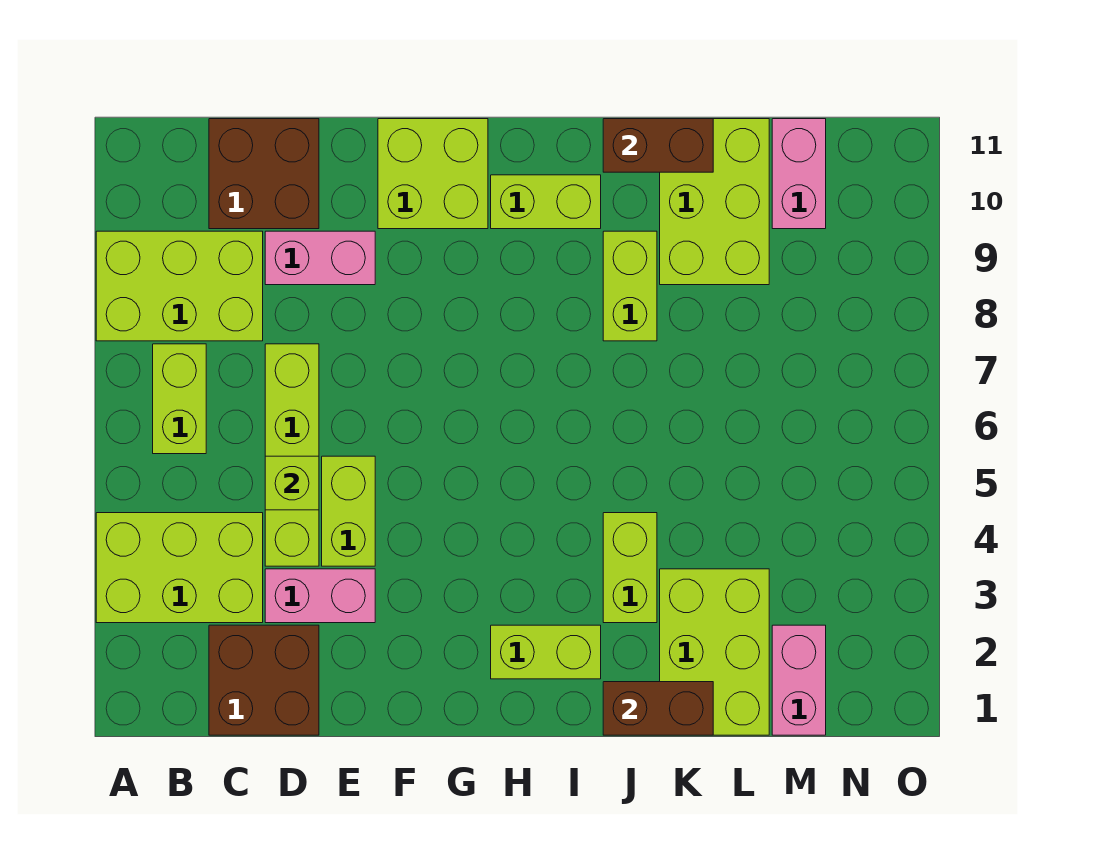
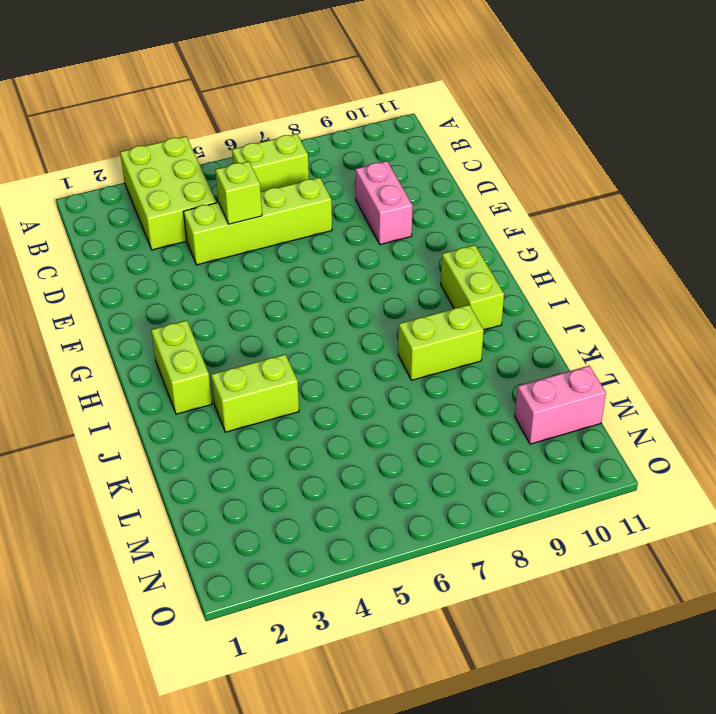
none -> lime 2x3 brick [96,231,263,341]
none -> brown 2x2 brick [209,625,319,735]
none -> brown 2x2 brick [209,119,319,229]

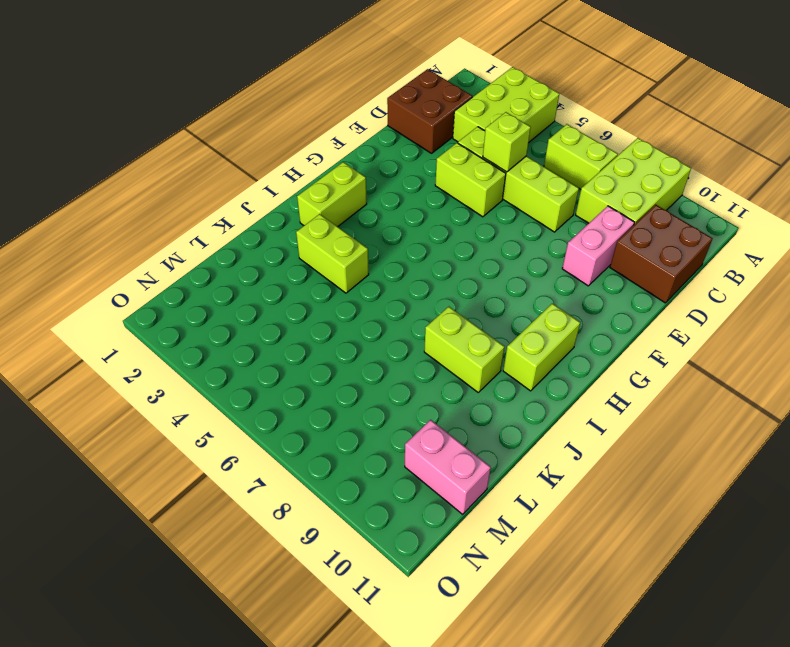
none -> pink 1x2 brick [265,569,375,623]
none -> lime 2x2 brick [378,119,488,229]
none -> lime 2x3 brick [660,569,769,735]

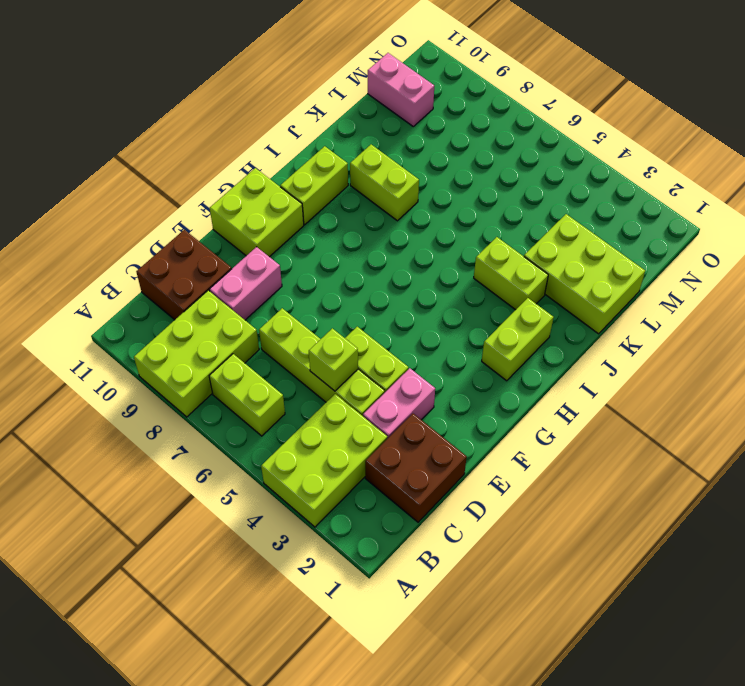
none -> lime 2x3 brick [660,119,769,285]
none -> pink 1x2 brick [772,625,826,735]
none -> brown 1x2 brick [603,682,713,735]

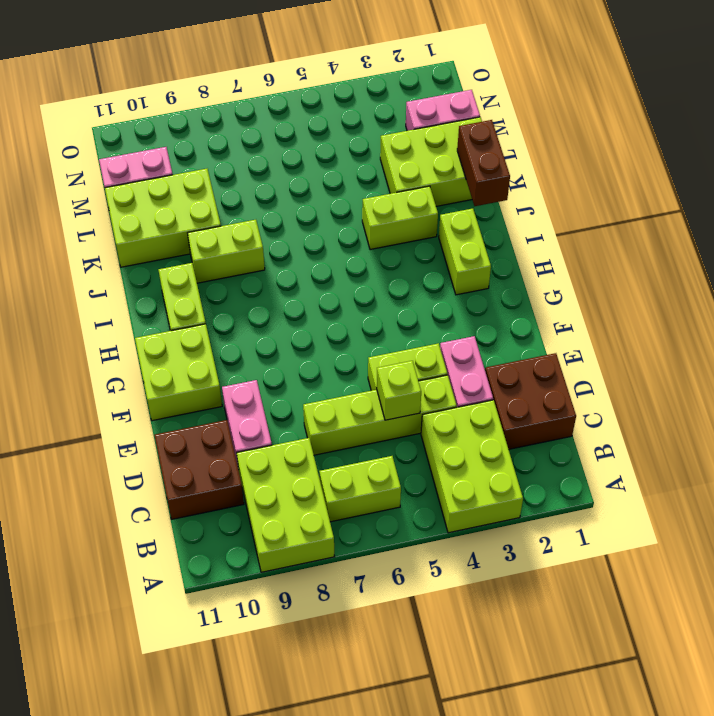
none -> brown 1x2 brick [603,119,713,172]

